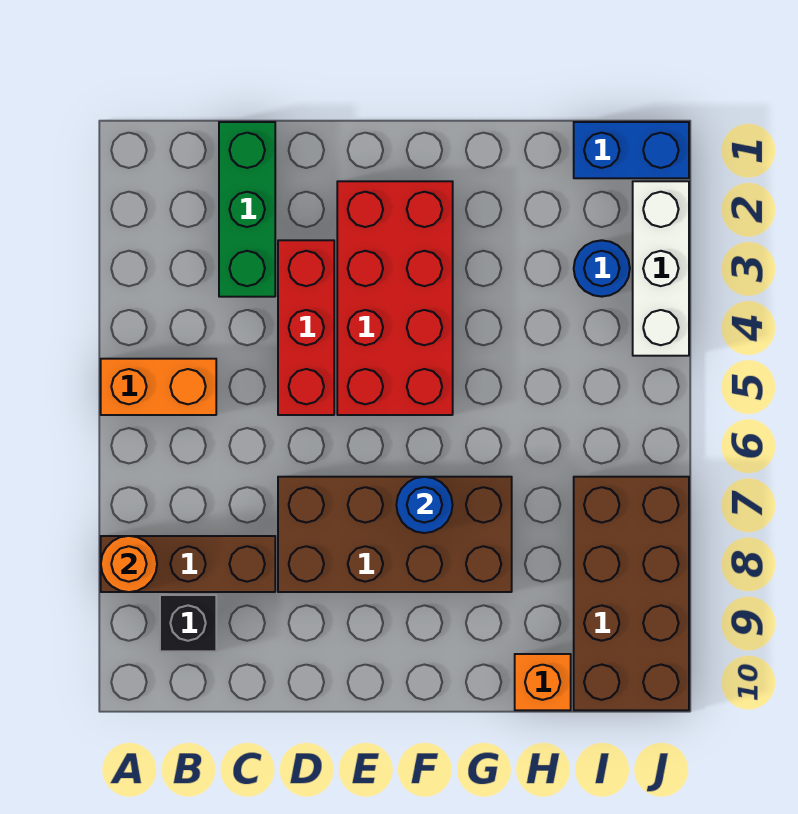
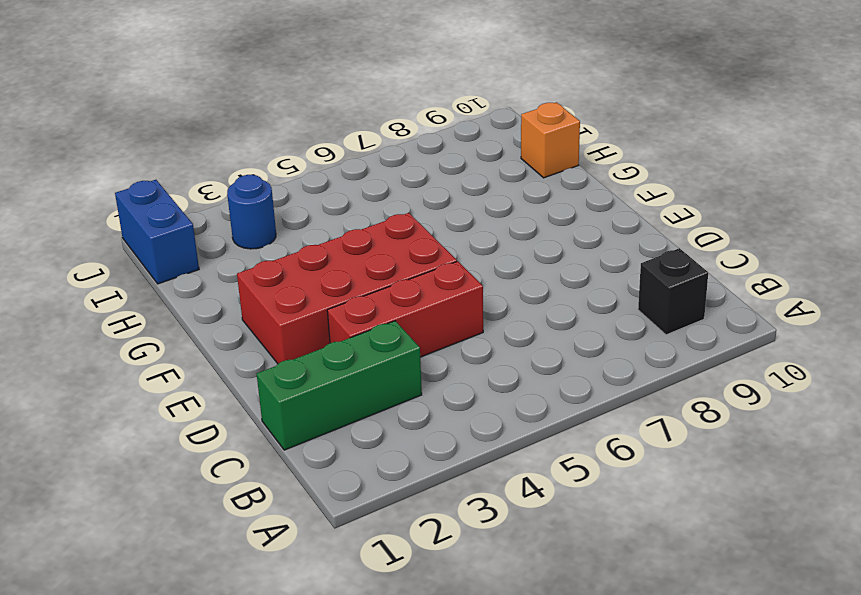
none -> orange 1x2 brick [101,359,216,415]
none -> brown 1x3 brick [101,536,275,592]
none -> brown 2x4 brick [278,477,512,592]

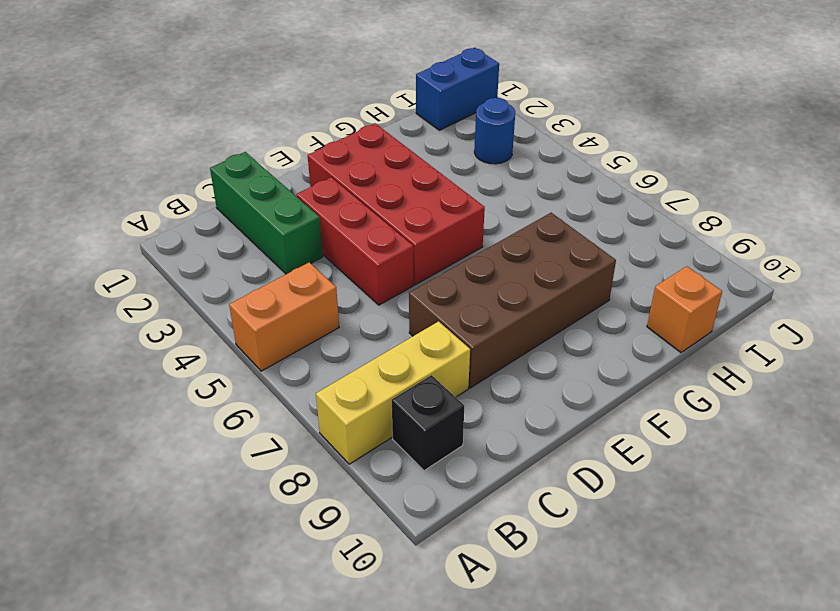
yellow 1x3 brick [316,321,470,464] -> brown 1x3 brick [101,536,275,592]
none -> brown 2x4 brick [574,477,689,710]
none -> white 1x3 brick [633,181,689,356]
none -> orange 1x1 round brick [101,536,157,592]

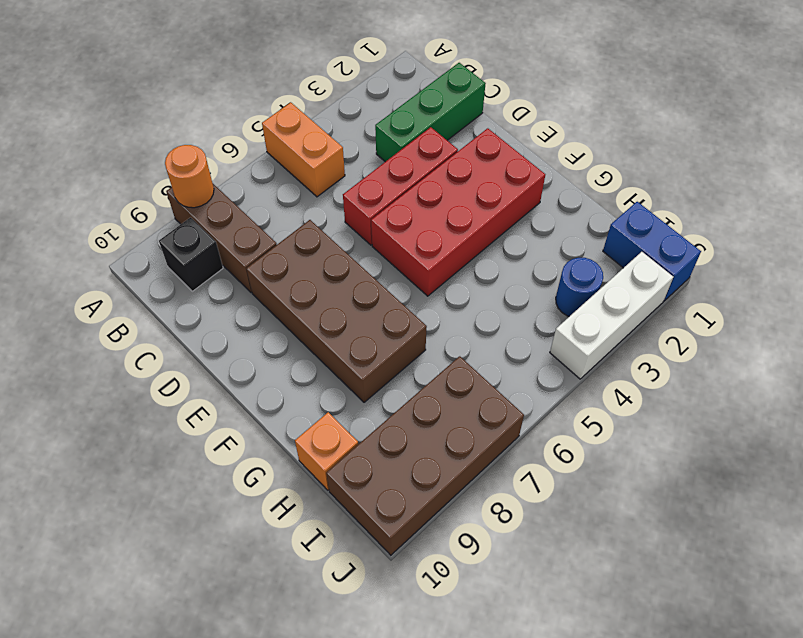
none -> blue 1x1 round brick [396,477,453,533]

